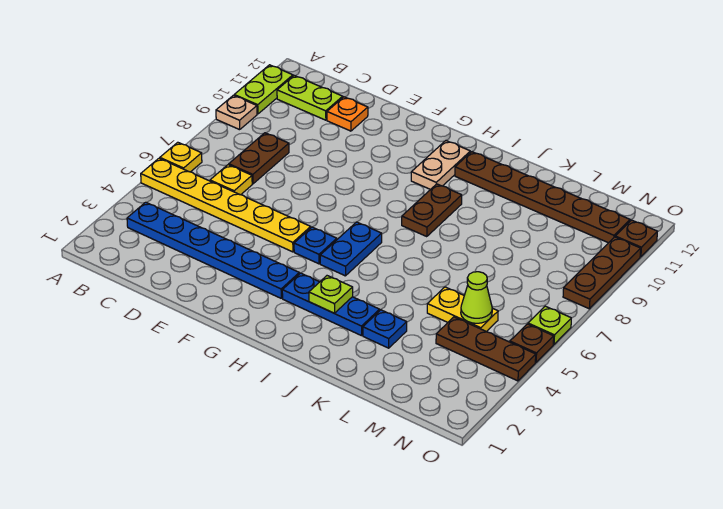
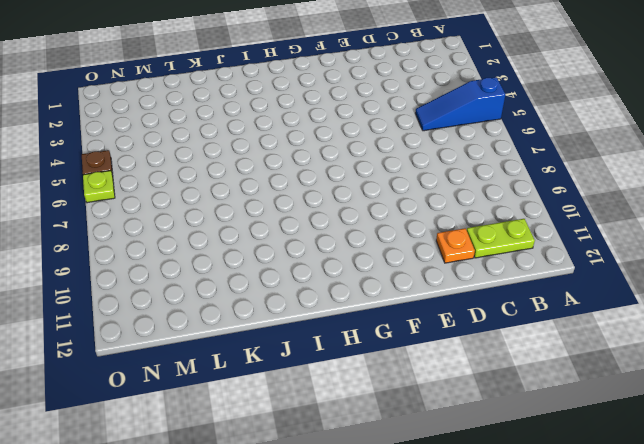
blue 1x3 slope [416,77,505,131] -> yellow 1x6 plate [141,158,311,252]
none -> yellow 1x1 plate [160,142,202,172]
none -> tan 1x1 plate [216,95,257,130]
none -> lime 1x2 plate [234,65,293,114]

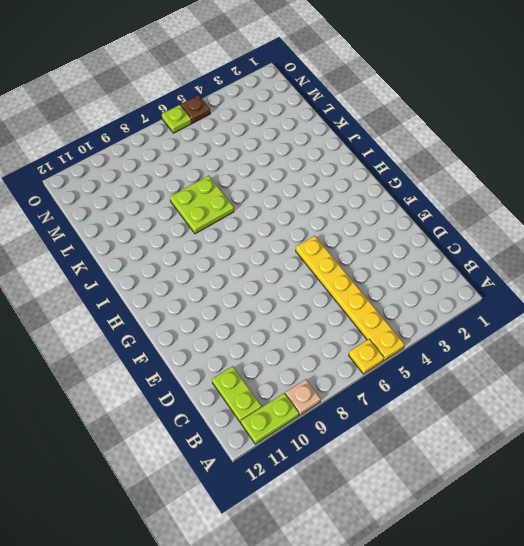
lime 2x2 plate [170,176,234,234] -> none
none -> blue 1x6 plate [127,202,299,298]
none -> yellow 1x1 plate [210,165,252,195]
none -> brown 1x2 plate [229,133,289,184]

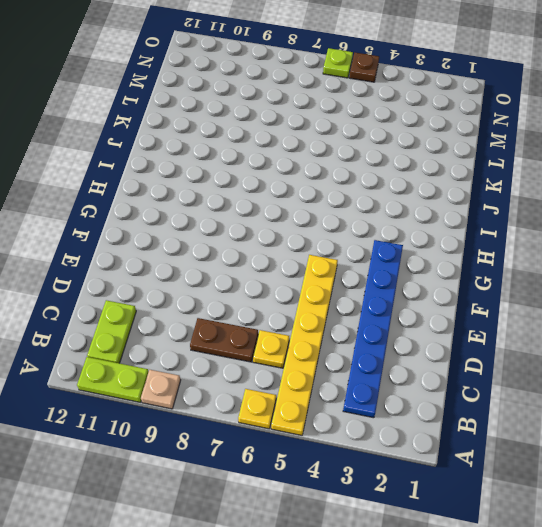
none -> orange 1x1 plate [327,97,368,131]
none -> blue 1x1 plate [294,227,337,264]
none -> blue 1x3 plate [282,273,380,336]

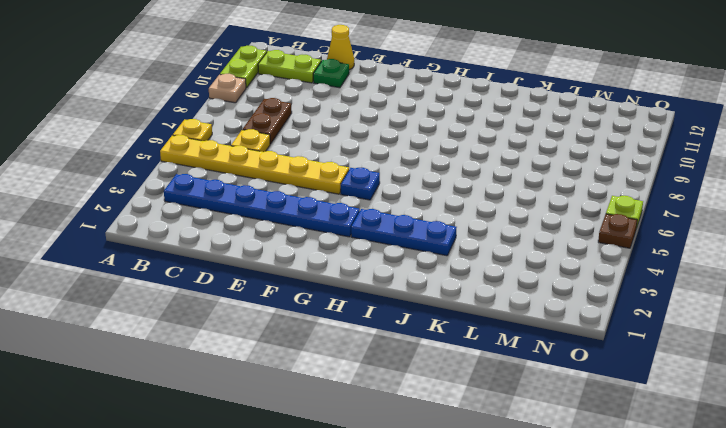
green 1x1 plate [313,59,349,88] -> orange 1x1 plate [327,97,368,131]
yellow 1x1 cone [327,25,354,70] -> none
none -> blue 1x2 plate [320,222,382,276]
none -> tan 1x2 plate [411,141,470,190]
none -> brown 1x2 plate [402,184,462,237]

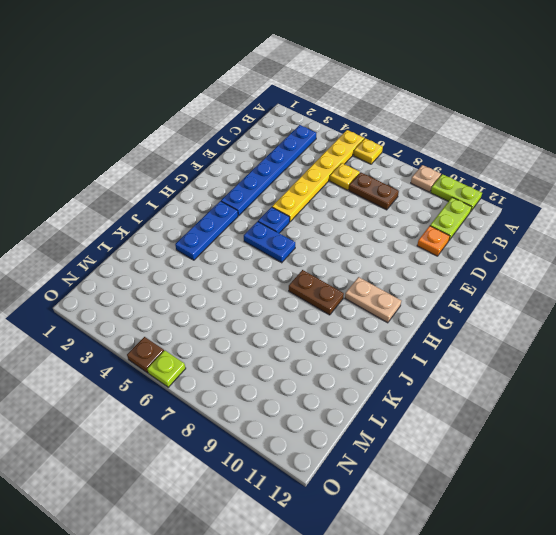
none -> brown 1x6 plate [455,152,630,243]
none -> blue 1x1 plate [363,310,407,348]
none -> yellow 1x2 plate [427,287,498,332]

